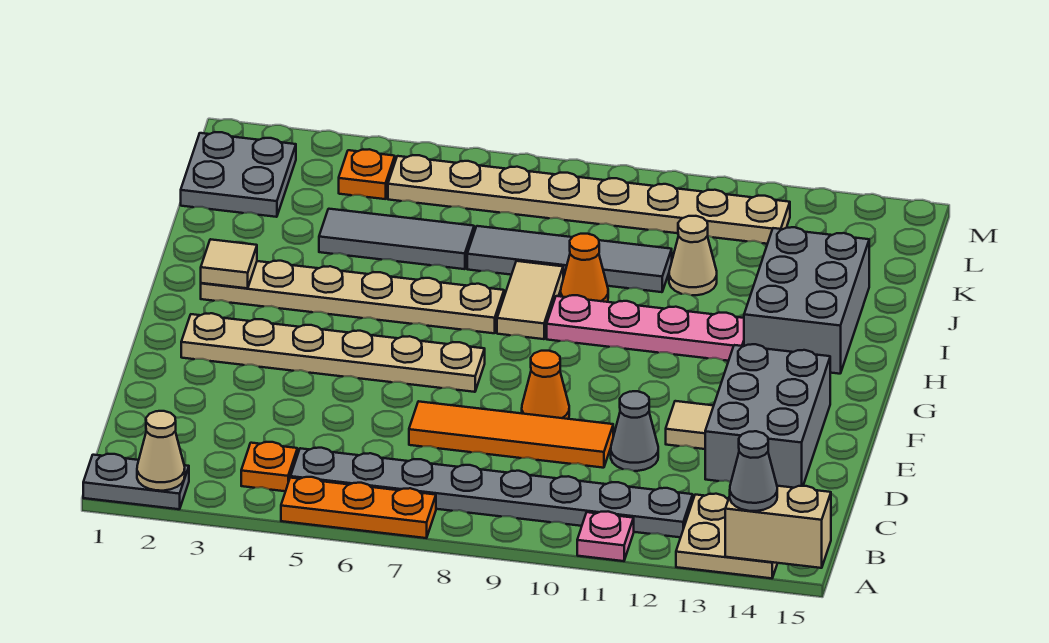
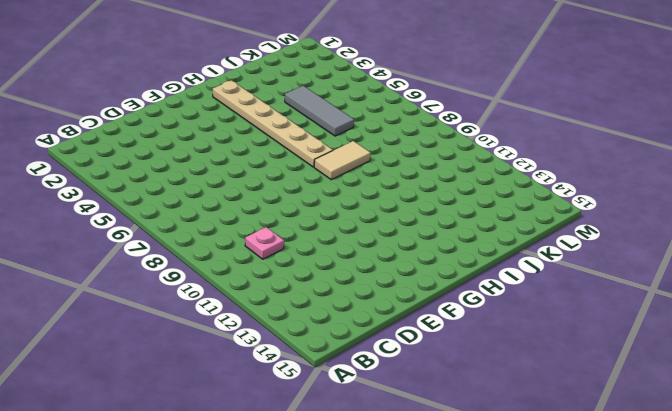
pink 1x1 plate [245,227,284,259] -> pink 1x1 plate moved to [577,512,634,561]
none -> grey 1x2 plate [83,454,189,509]
none -> orange 1x3 plate [281,477,436,538]
none -> tan 2x2 plate [676,494,777,578]

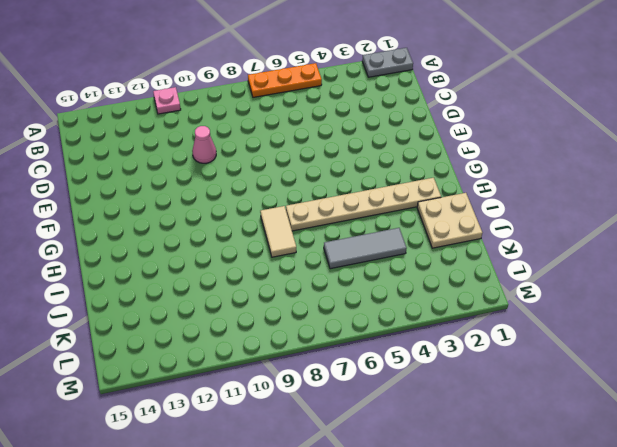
pink 1x1 cone [192,126,216,163] -> orange 1x4 tile [409,401,613,468]
tan 2x2 plate [417,193,482,248] -> tan 2x2 plate moved to [676,494,777,578]
none -> orange 1x1 plate [241,442,297,491]
none -> grey 1x8 plate [291,448,693,537]
none -> grey 1x1 cone [611,391,658,471]

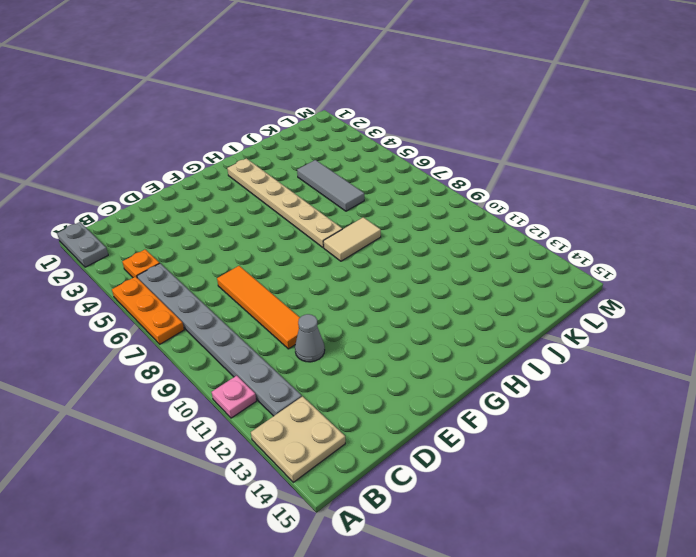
none -> grey 2x3 brick [705,344,830,488]
none -> orange 1x1 cone [522,351,569,419]
none -> tan 1x1 tile [666,401,714,449]

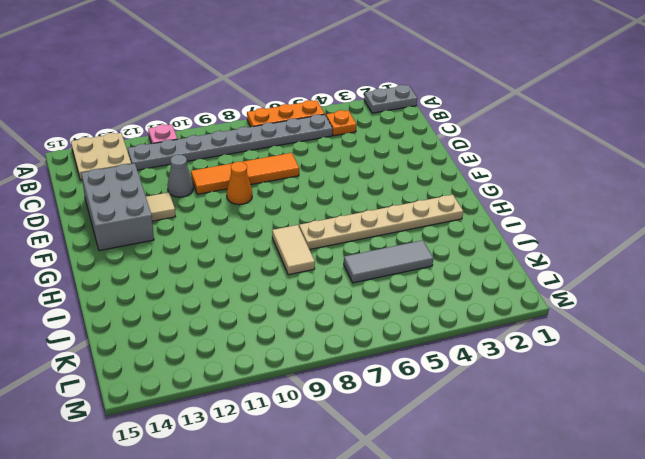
none -> tan 1x6 plate [181,313,485,392]
none -> pink 1x4 plate [547,295,744,361]
none -> grey 2x3 brick [744,227,869,374]

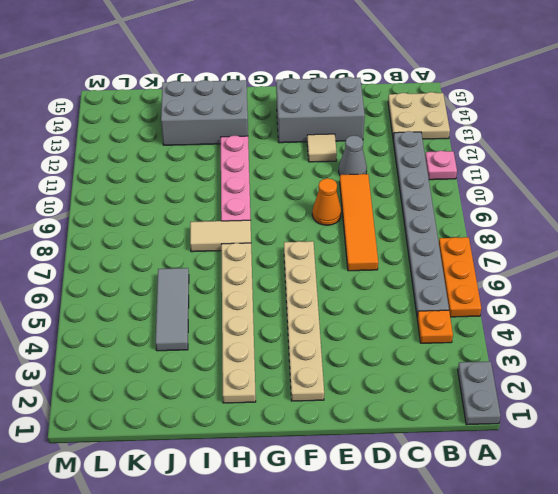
none -> orange 1x1 cone [561,234,608,302]
none -> grey 1x4 tile [467,226,672,292]
none -> tan 1x1 cone [669,216,717,295]

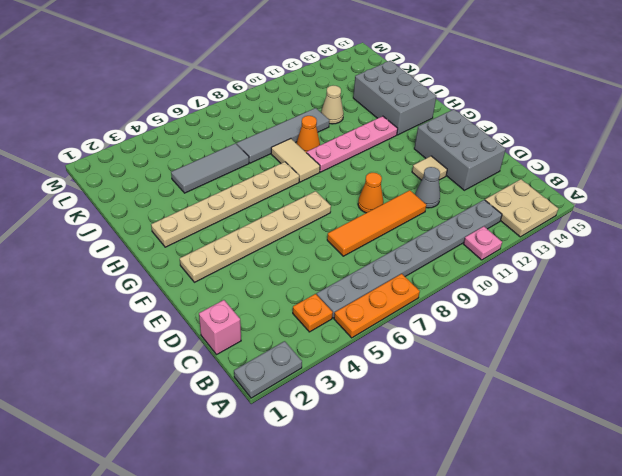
pink 1x1 brick [199,300,241,354] -> none
none -> grey 2x2 plate [181,132,296,217]
none -> orange 1x1 plate [339,149,395,199]
none -> tan 1x8 plate [388,155,790,244]

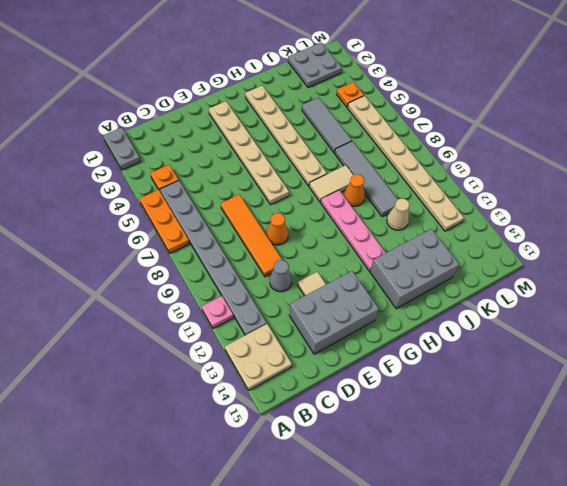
none -> tan 1x1 cone [137,411,185,491]
none -> tan 1x2 brick [725,486,831,568]
none -> tan 1x1 tile [201,239,257,288]

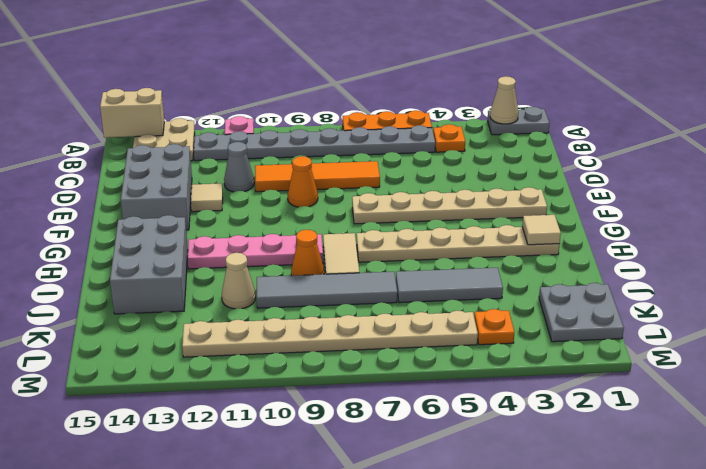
none -> grey 1x1 cone [730,431,777,511]

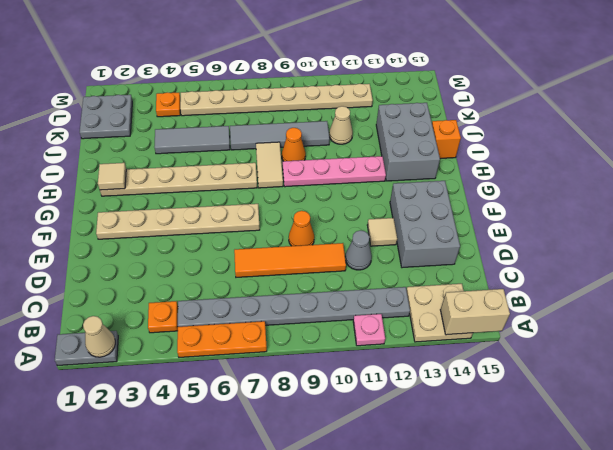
orange 1x1 brick [432,120,461,159] -> none
none -> grey 1x1 cone [730,431,777,511]

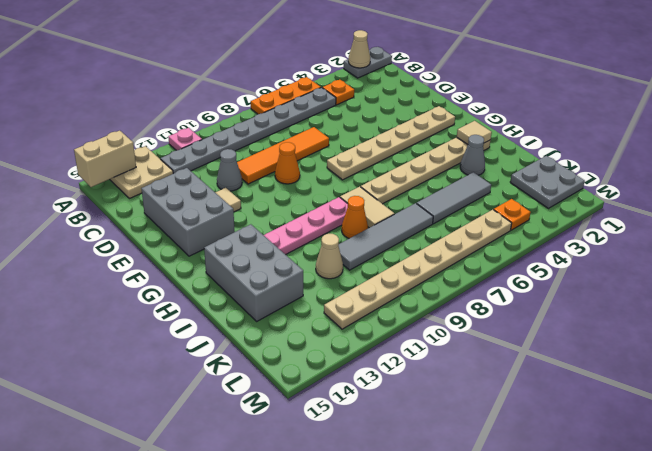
grey 1x1 cone [460,135,485,175] -> grey 1x1 cone moved to [730,431,777,511]

